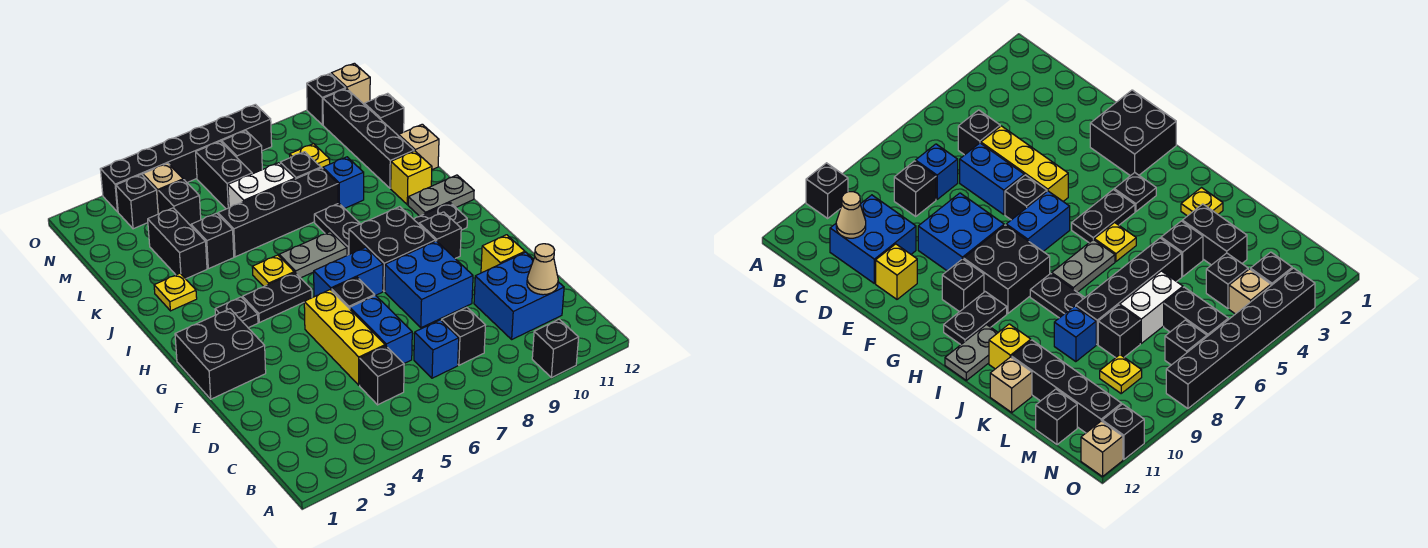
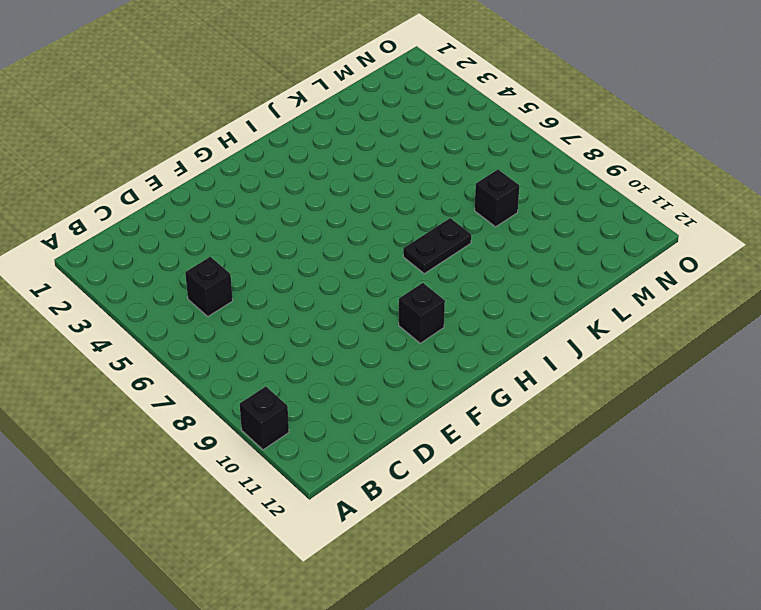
none -> blue 1x1 brick [414,320,459,378]
none -> black 1x1 brick [441,307,485,365]
none -> blue 2x2 brick [474,252,564,339]
none -> yellow 1x3 brick [304,290,385,385]

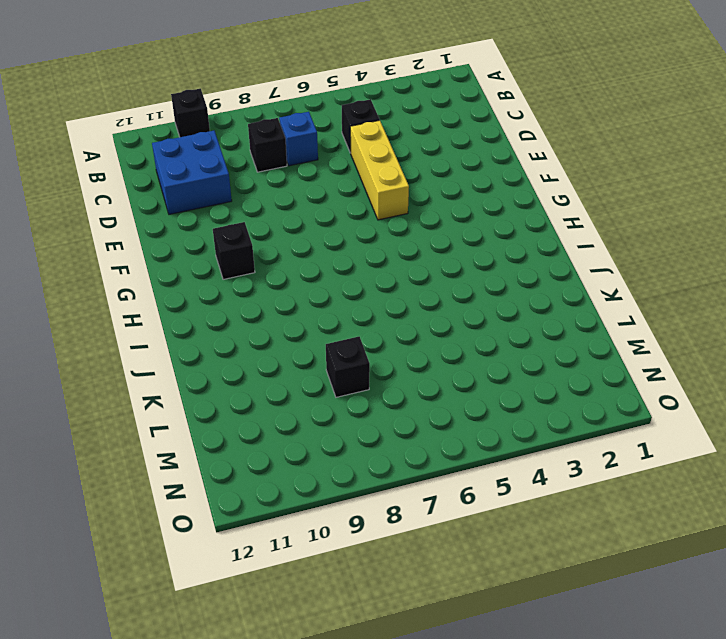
none -> blue 1x2 brick [350,295,412,363]
none -> blue 2x2 brick [385,241,473,328]
none -> yellow 1x1 brick [481,235,525,273]
none -> black 2x2 brick [175,309,266,399]

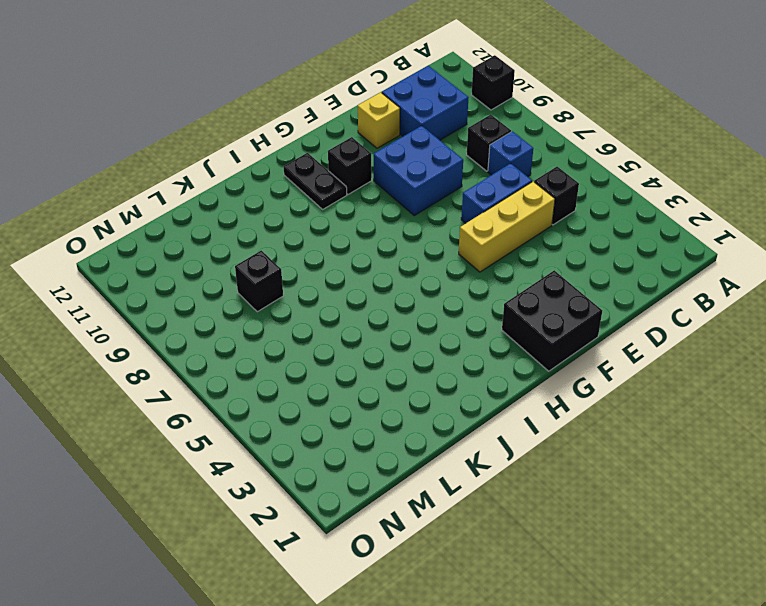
none -> black 1x1 brick [332,277,375,309]
none -> blue 1x2 brick [314,247,383,297]
none -> black 2x2 brick [349,207,435,291]
none -> black 1x1 plate [215,297,258,328]

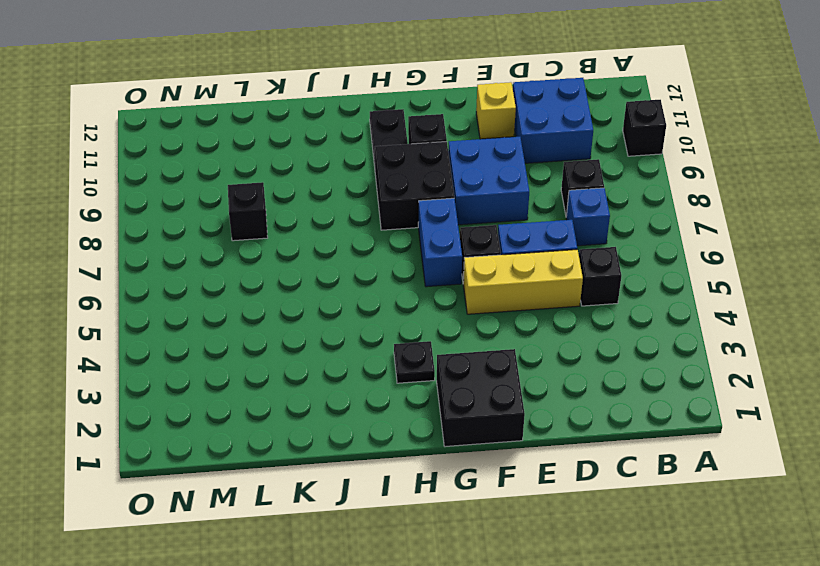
none -> black 1x2 plate [243,273,312,322]
none -> yellow 1x1 plate [252,255,294,287]
none -> grey 1x2 plate [279,232,347,278]
none -> black 1x2 plate [314,203,360,255]

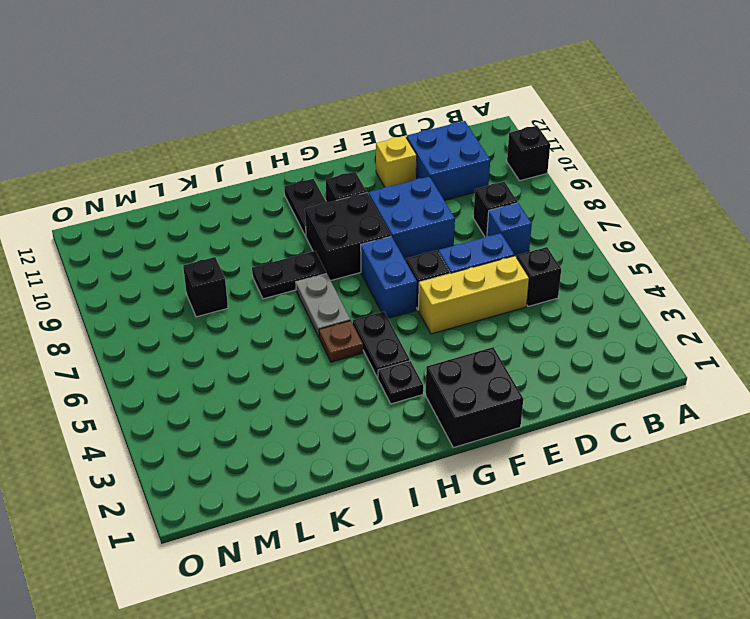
brown 1x1 plate [319,321,363,362] -> yellow 1x1 plate [252,255,294,287]
none -> grey 1x2 plate [408,175,474,216]
none -> yellow 1x1 plate [154,273,197,311]
none -> yellow 1x1 brick [391,151,432,205]
none -> black 1x2 brick [148,208,207,279]

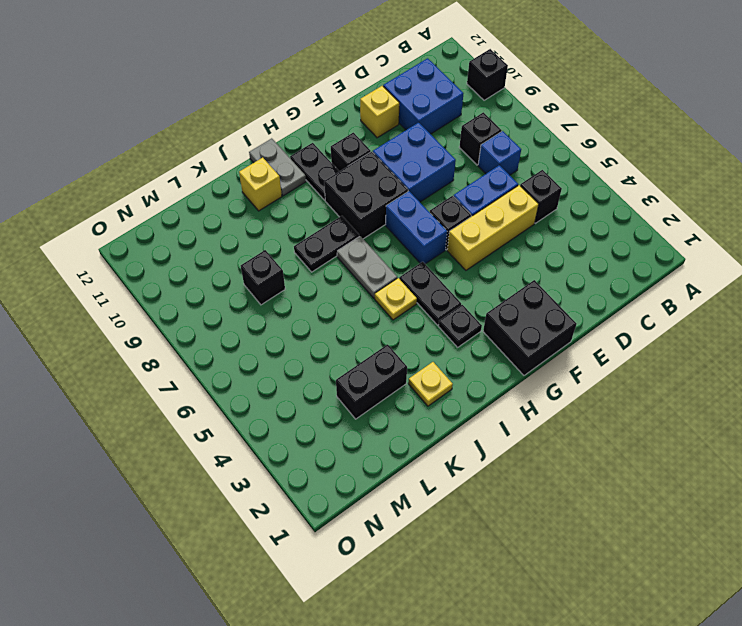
none -> black 1x1 brick [191,213,234,269]
none -> black 1x4 brick [218,168,338,257]
none -> blue 1x1 brick [323,157,364,209]
none -> black 1x4 brick [323,89,414,188]

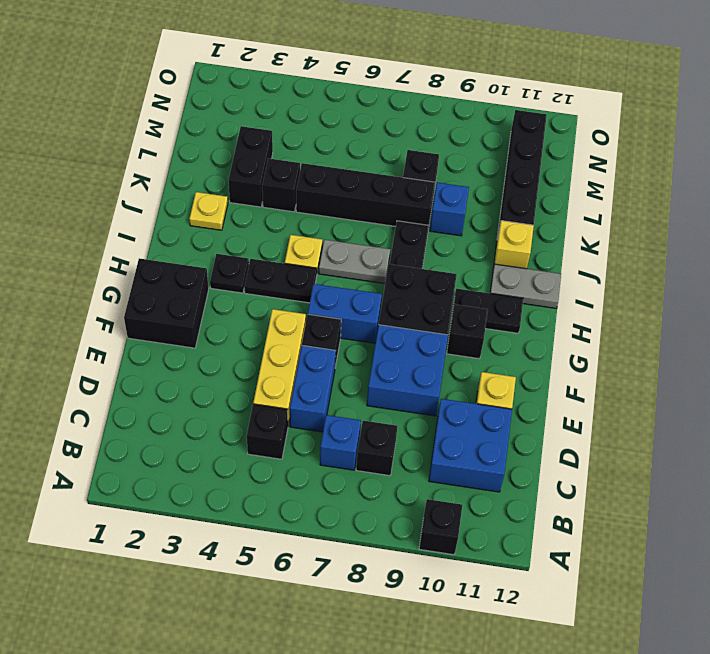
none -> tan 1x1 brick [399,124,439,170]
none -> white 1x2 brick [228,163,295,208]
none -> black 1x1 brick [159,180,201,226]
none -> black 1x2 brick [196,141,252,209]

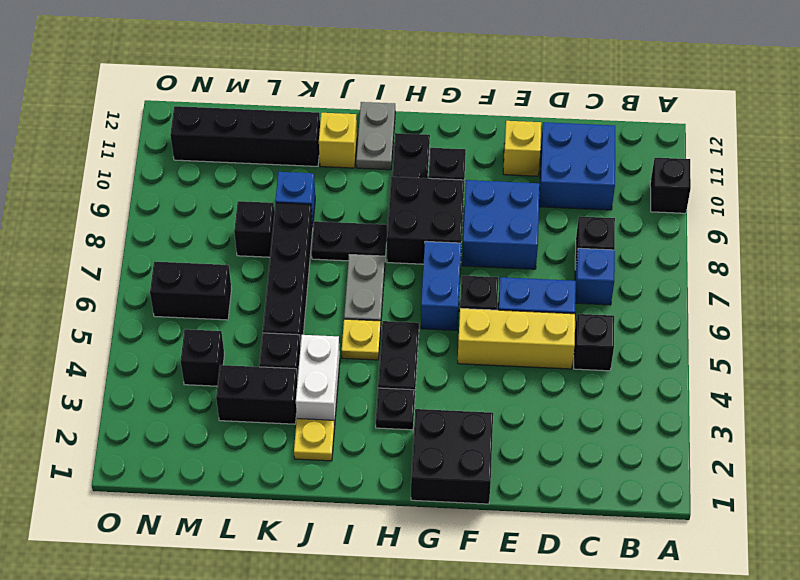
white 1x2 brick [296,335,340,426] -> white 1x2 brick moved to [228,163,295,208]
none -> tan 1x1 brick [399,124,439,170]
none -> yellow 1x1 plate [290,144,330,169]
none -> black 1x1 brick [364,93,404,136]
none -> black 1x1 brick [116,174,158,229]

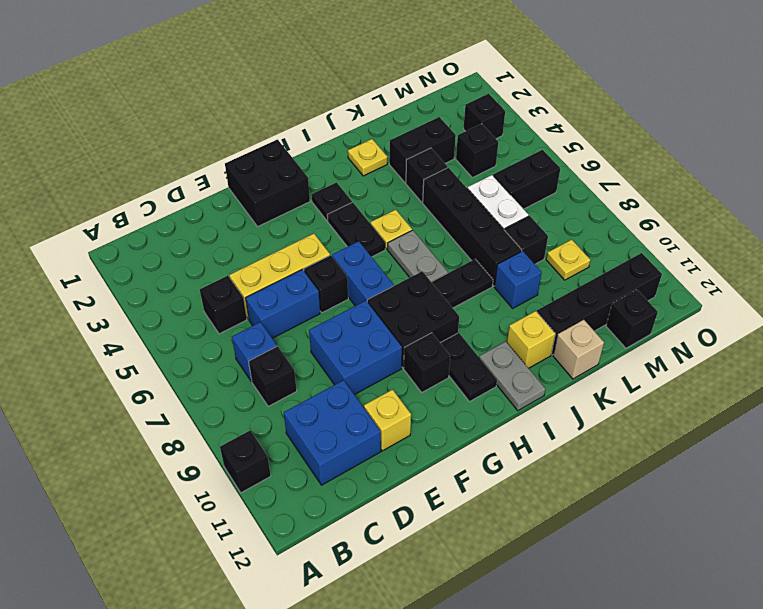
none -> tan 1x1 brick [143,163,183,214]
none -> black 1x1 brick [222,131,262,174]
none -> black 1x6 brick [100,104,272,212]
none -> black 1x1 brick [307,74,346,125]

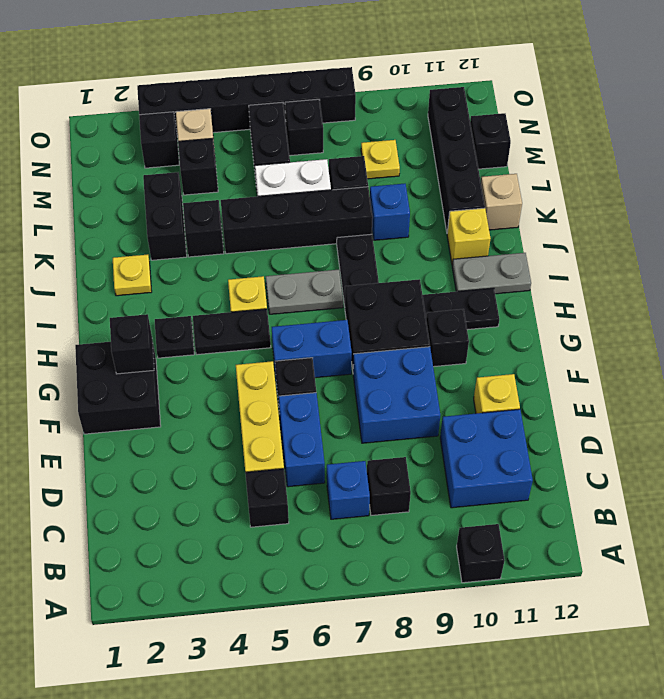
black 1x1 brick [110,314,154,374] -> black 1x1 brick moved to [307,74,346,125]
none -> tan 1x1 brick [331,63,370,104]
none -> tan 1x1 cone [527,244,558,295]

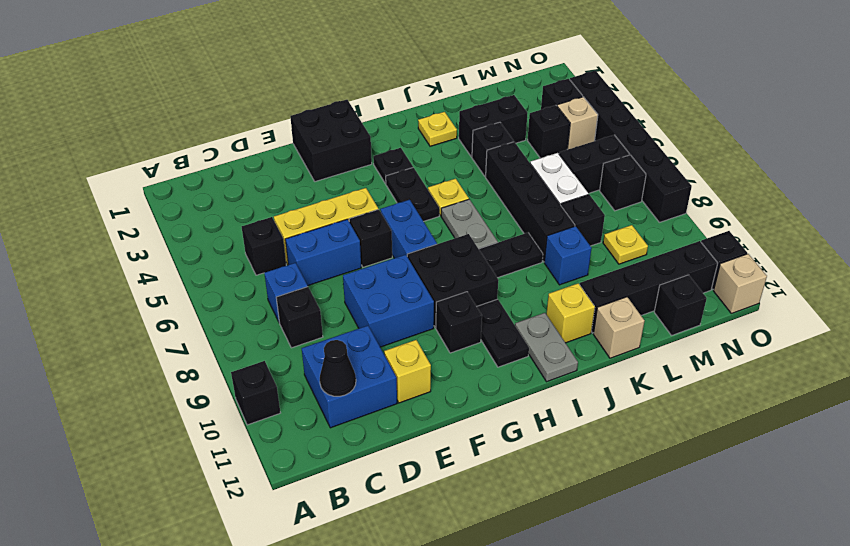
black 1x1 cone [320,340,356,396] -> tan 1x1 cone [527,244,558,295]

